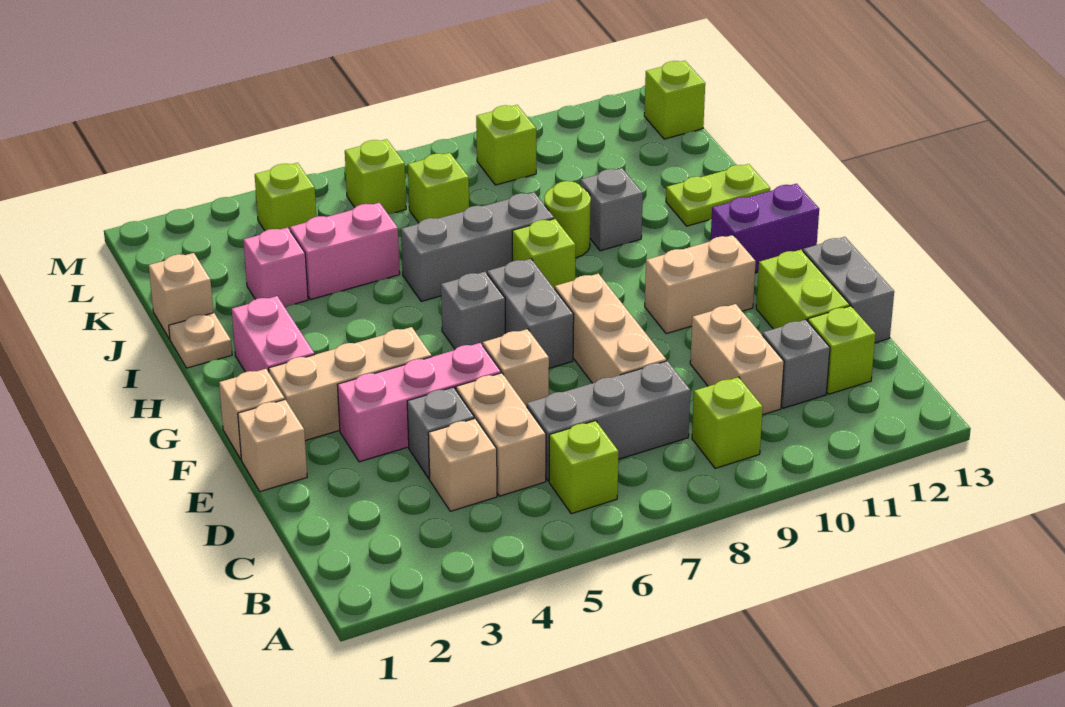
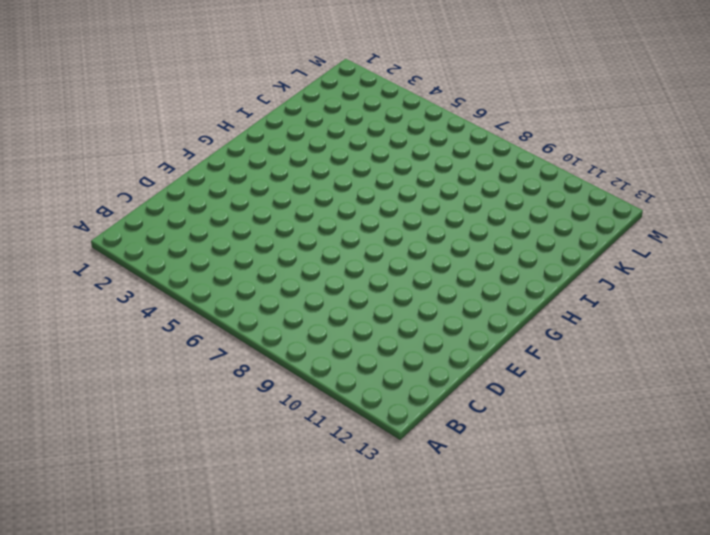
none -> lime 1x1 brick [549,421,619,514]
none -> lime 1x1 brick [692,377,763,468]
none -> tan 1x1 brick [428,418,497,511]
none -> tan 1x2 brick [456,373,546,496]

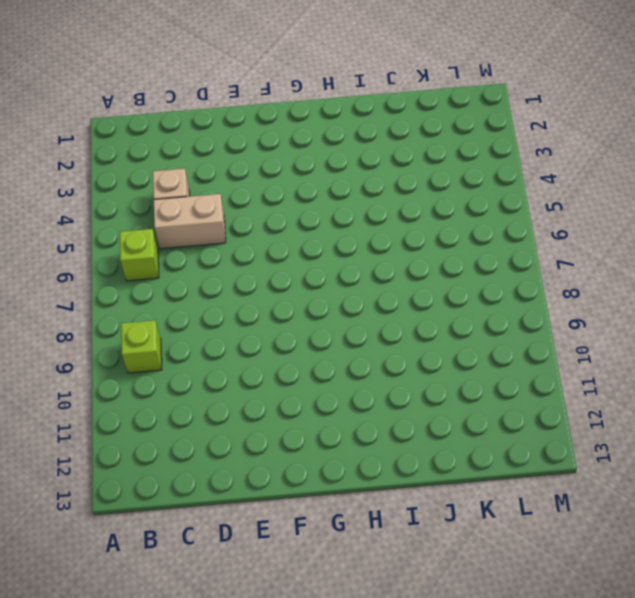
none -> grey 1x3 brick [527,361,690,481]
none -> tan 1x2 brick [690,304,784,415]
none -> grey 1x1 brick [762,319,830,408]
none -> lime 1x1 brick [808,306,876,394]

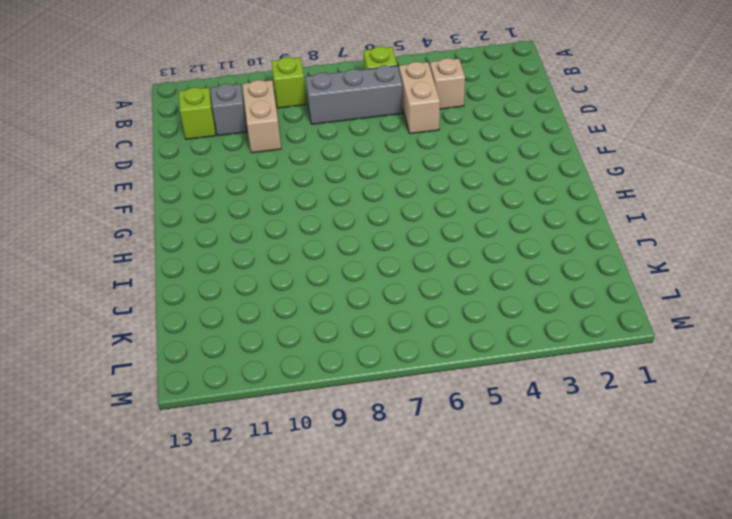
none -> grey 1x1 brick [407,387,474,479]
none -> tan 1x3 brick [555,274,666,383]
none -> lime 1x2 brick [756,250,850,329]
none -> grey 1x2 brick [803,237,894,343]

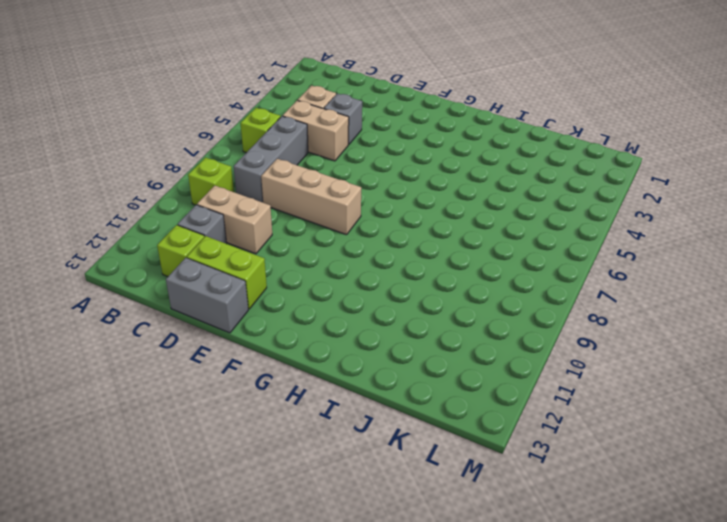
none -> tan 1x1 brick [238,400,307,492]
none -> pink 1x3 brick [338,343,501,462]
none -> tan 1x1 brick [483,329,549,407]
none -> tan 1x1 brick [219,369,285,459]

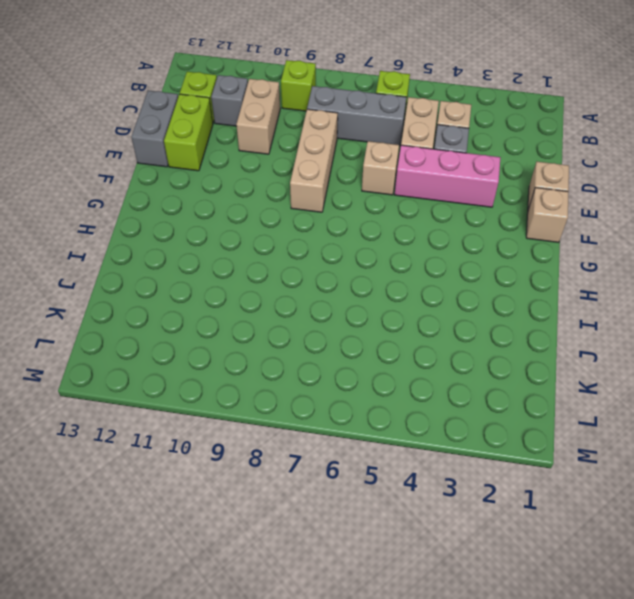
none -> tan 1x3 brick [269,327,432,441]
none -> grey 1x2 brick [487,259,574,368]
none -> tan 1x2 brick [645,235,756,334]
none -> pink 1x2 brick [232,296,315,372]

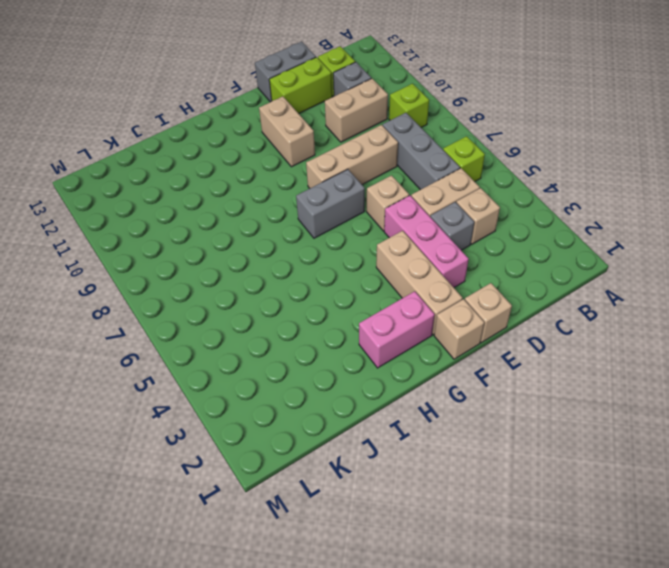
none -> grey 1x1 brick [441,272,505,349]
none -> purple 1x2 brick [711,184,819,273]
none -> lime 1x1 brick [512,219,576,289]
none -> tan 1x1 plate [169,313,232,368]

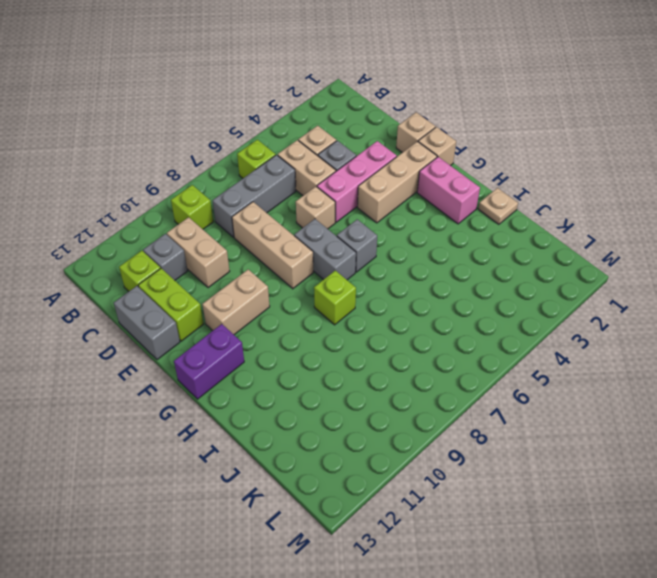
none -> grey 1x3 brick [401,192,554,301]
none -> lime 1x1 round brick [544,181,591,258]
none -> grey 1x1 brick [580,168,643,251]
none -> lime 1x2 plate [666,164,770,226]

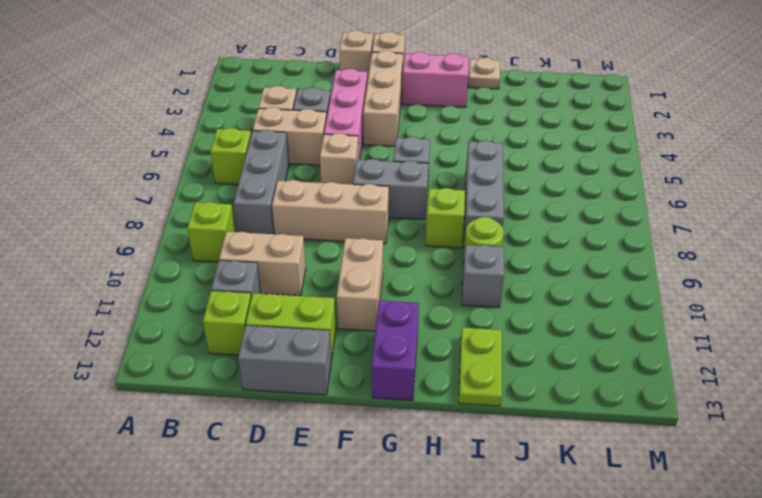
none -> tan 1x1 brick [149,253,213,339]
none -> pink 1x1 brick [243,227,308,307]
none -> pink 1x2 brick [290,203,400,300]
none -> lime 1x1 brick [408,153,469,223]

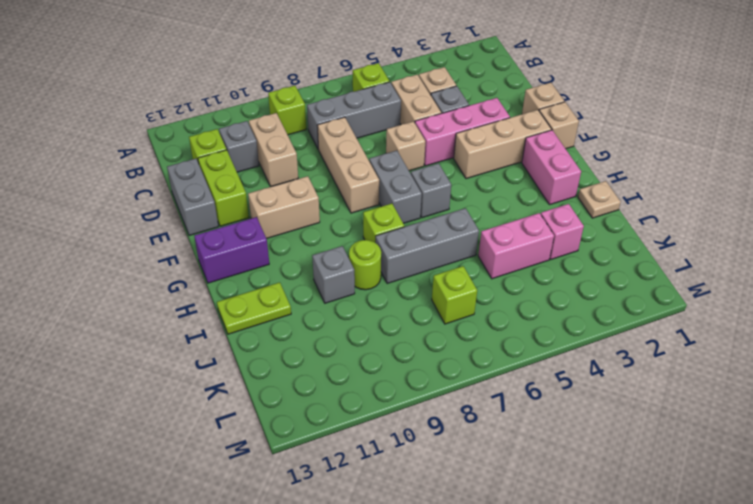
none -> tan 1x1 brick [149,253,213,339]
none -> lime 1x1 brick [255,163,316,231]
none -> lime 1x1 brick [345,139,406,214]
none -> lime 1x1 brick [476,105,536,185]

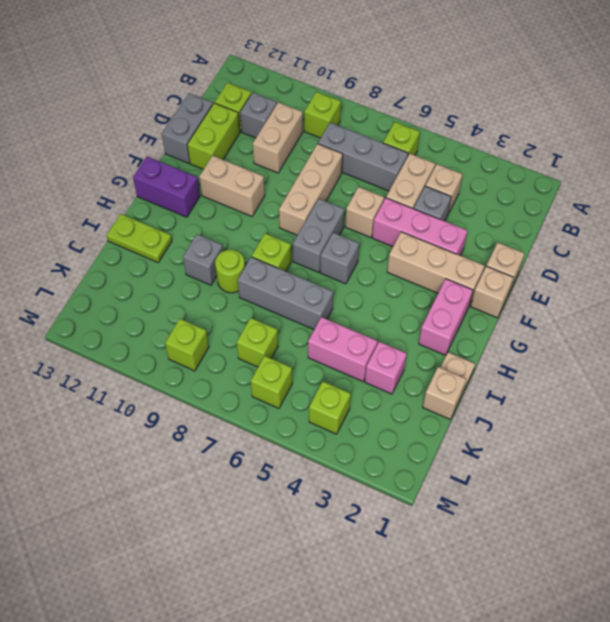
none -> lime 1x1 brick [644,61,705,139]

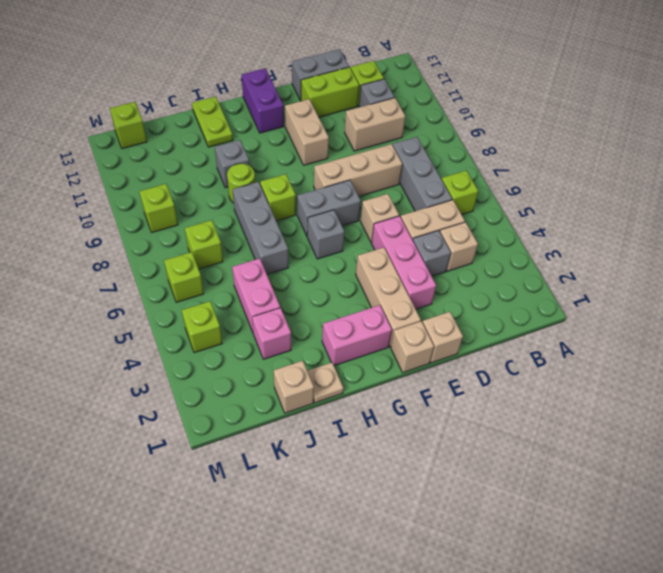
none -> lime 1x1 brick [692,377,763,468]

